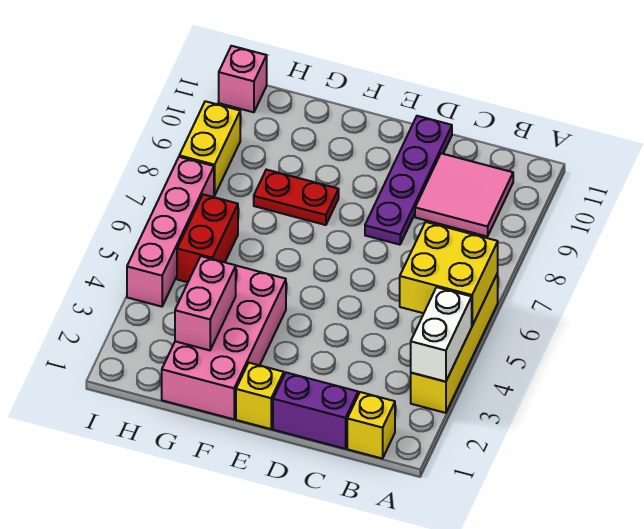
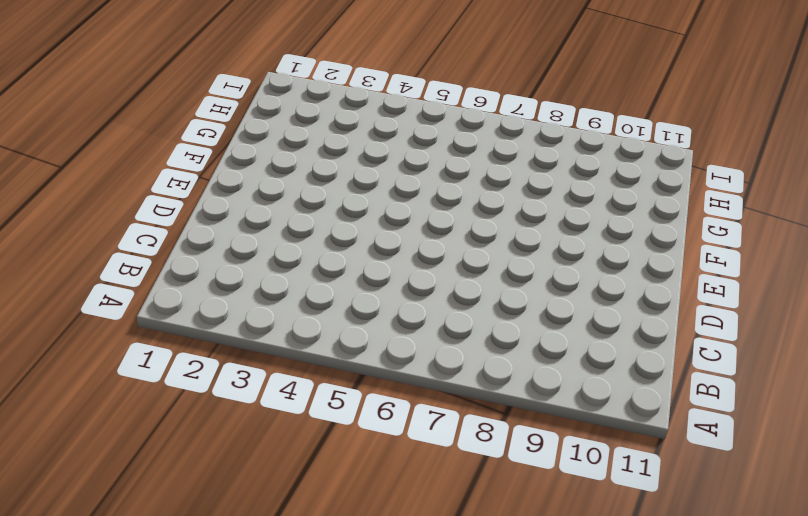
none -> yellow 1x4 brick [411,273,498,413]
none -> yellow 1x1 brick [347,392,395,459]
none -> pink 2x2 tile [415,153,513,236]

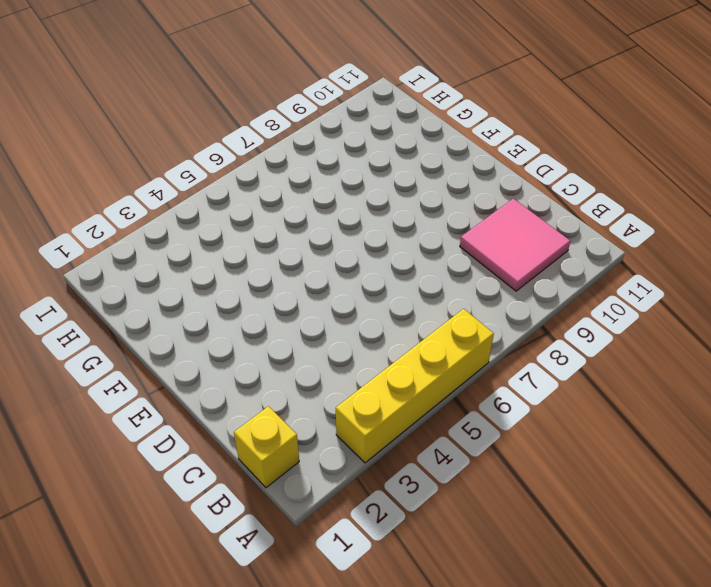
none -> purple 1x2 brick [273,373,358,449]
none -> purple 1x4 plate [365,116,452,245]
none -> yellow 1x1 brick [236,363,284,429]

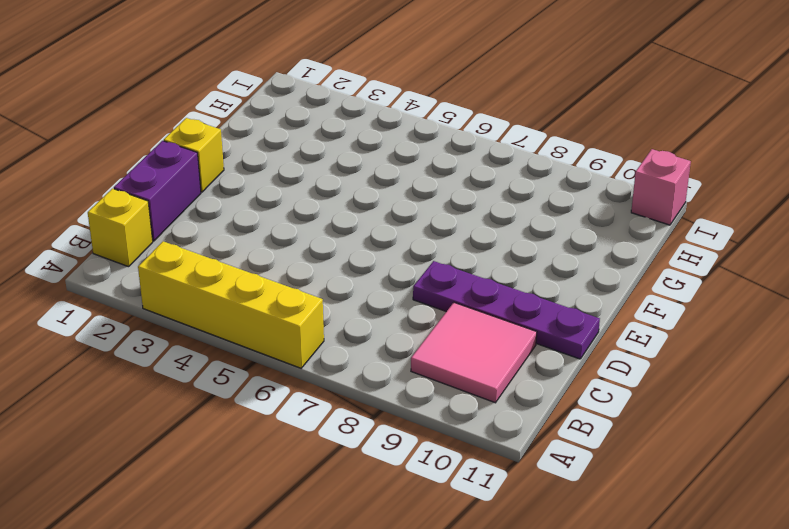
none -> pink 2x4 brick [162,266,286,419]
none -> red 1x2 plate [254,170,339,225]
none -> red 1x2 brick [177,194,238,282]

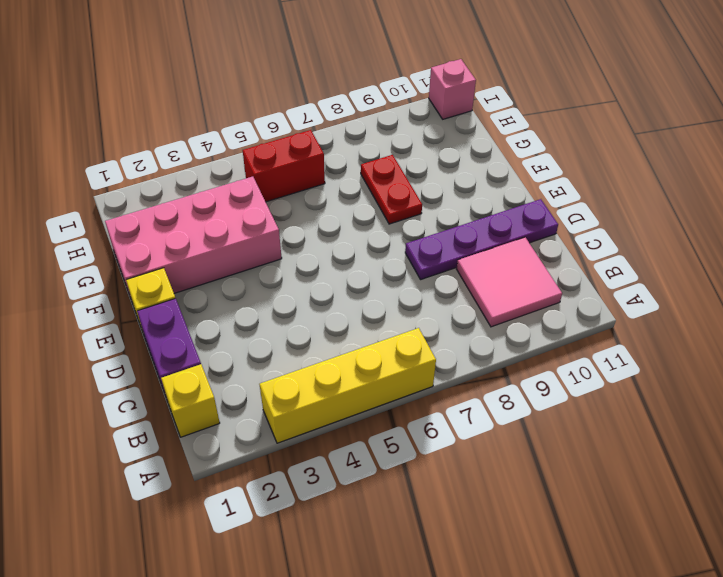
none -> pink 1x4 brick [127,157,214,307]
none -> yellow 1x2 brick [179,101,240,196]
none -> white 1x2 brick [411,287,472,382]

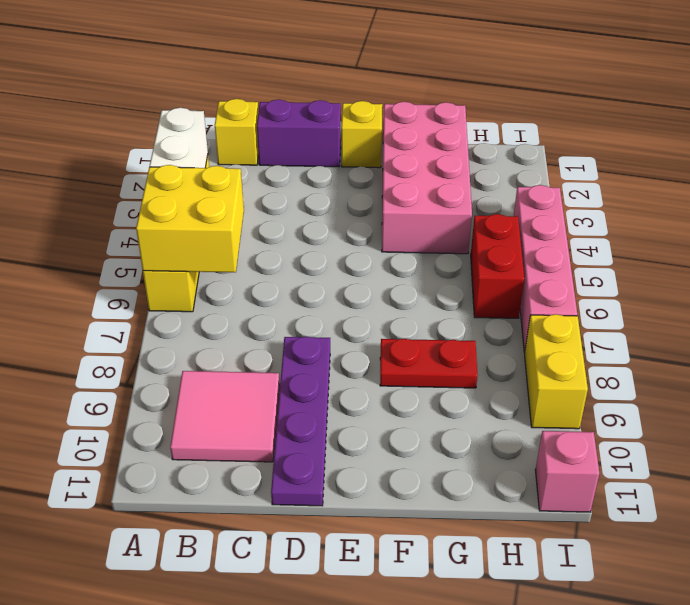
none -> pink 1x2 brick [175,256,236,350]

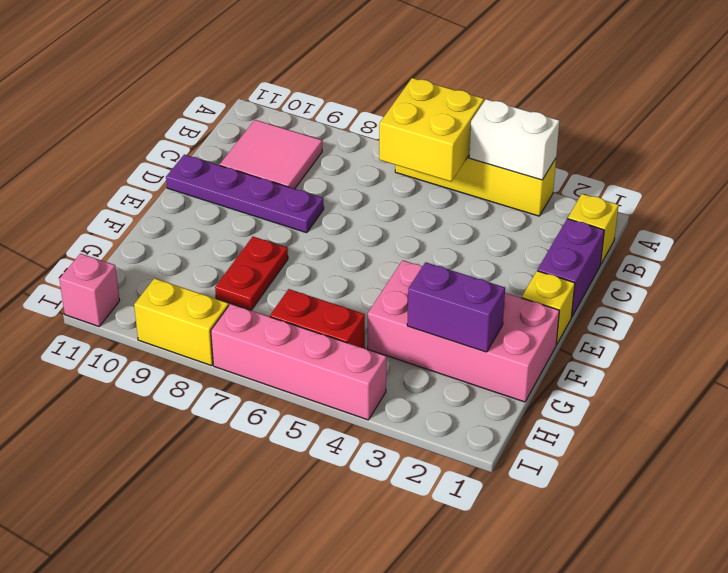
purple 1x2 brick [407,262,505,352] -> pink 1x2 brick [175,256,236,350]

